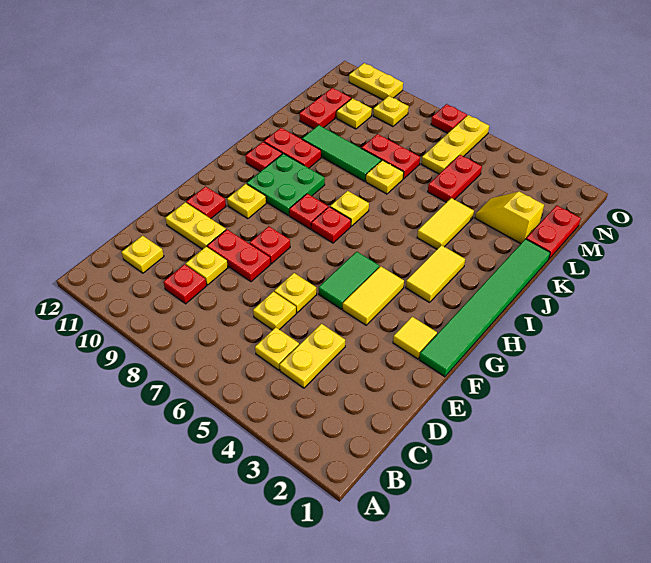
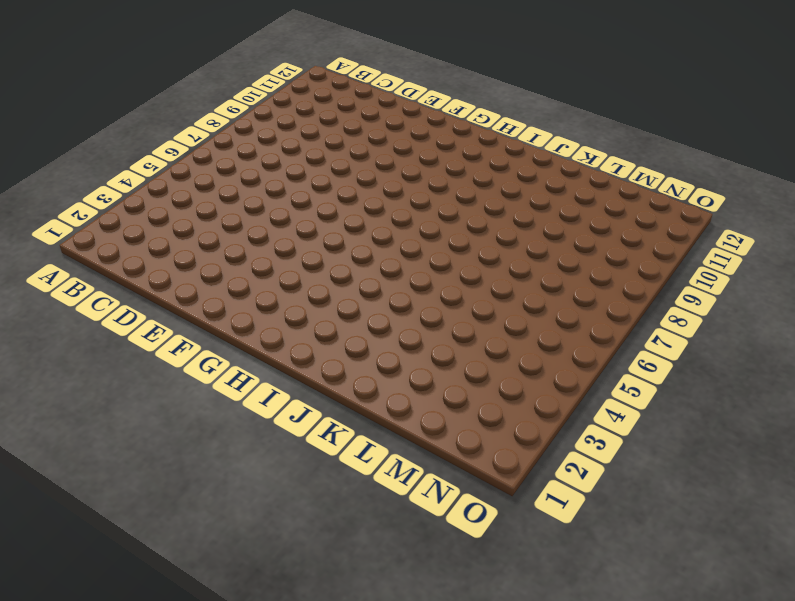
none -> yellow 1x2 plate [279,324,345,388]
none -> yellow 1x1 plate [255,327,299,370]
none -> red 1x1 plate [163,264,206,304]
none -> yellow 1x1 plate [121,236,164,273]

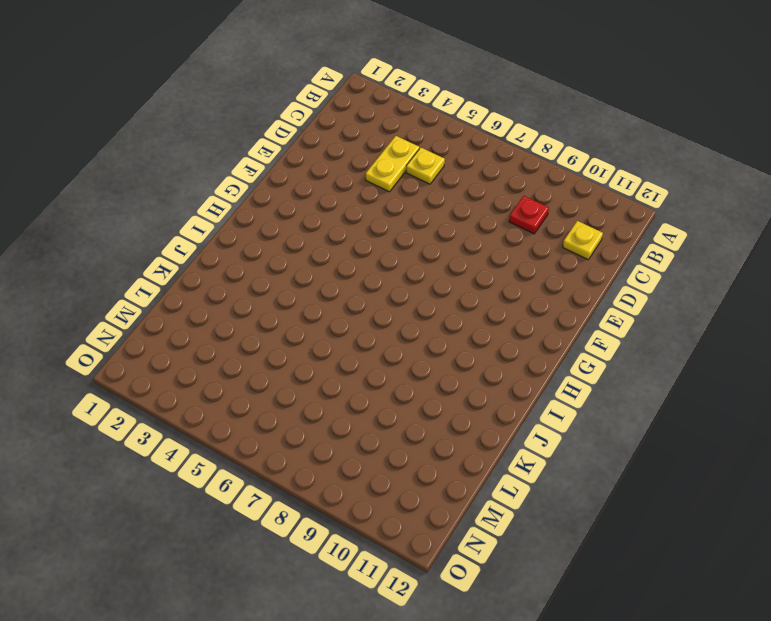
none -> yellow 1x1 plate [253,292,296,330]
none -> yellow 1x1 plate [186,247,228,285]
none -> yellow 1x1 plate [274,273,317,313]
none -> red 1x2 plate [207,230,271,282]

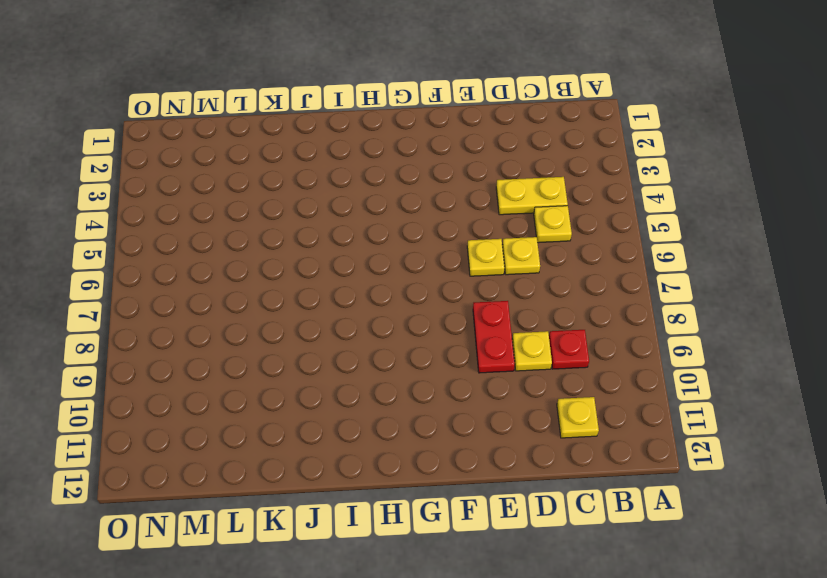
none -> yellow 1x2 plate [165,202,226,249]
none -> green 1x6 tile [419,239,550,377]
none -> yellow 1x1 tile [393,317,437,359]
none -> yellow 1x2 tile [343,266,404,325]

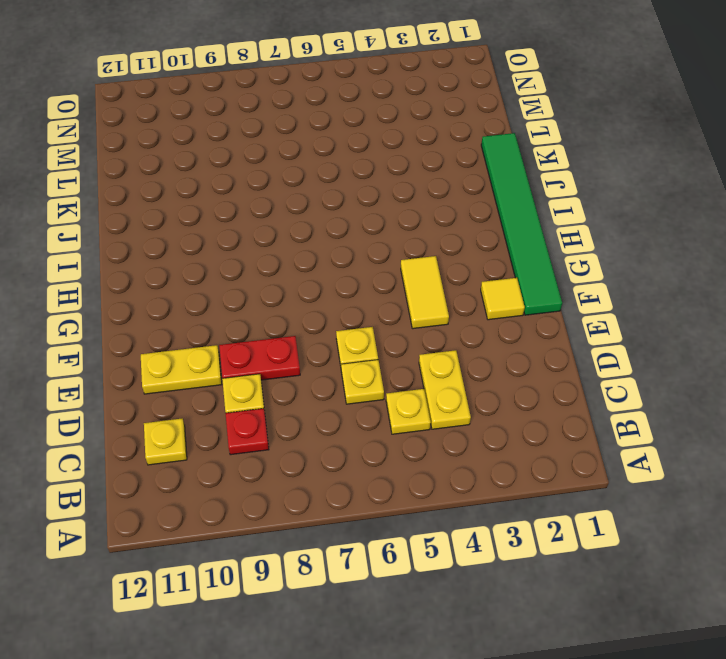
none -> green 1x2 tile [319,252,379,309]
none -> red 1x1 plate [250,226,290,264]
none -> red 1x1 plate [186,187,226,219]
none -> yellow 1x1 plate [227,184,266,219]

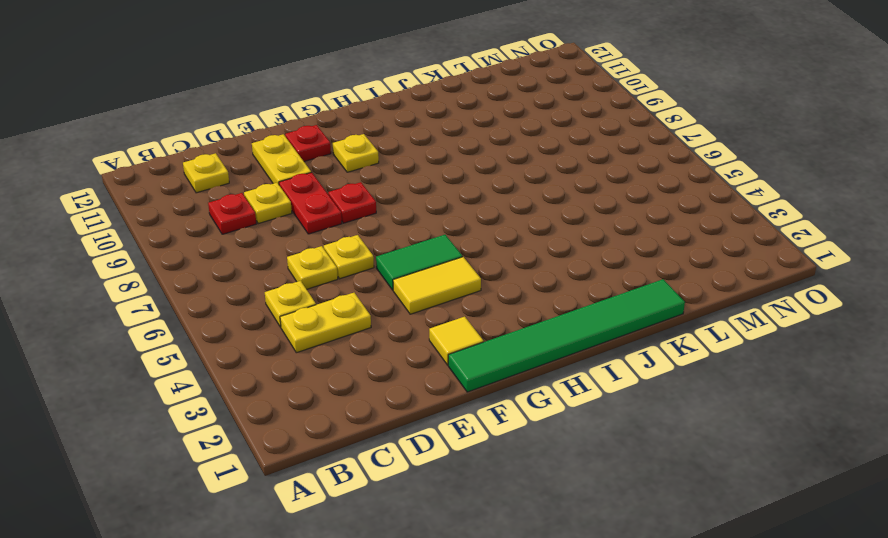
none -> yellow 1x2 tile [406,245,465,302]
none -> red 1x1 plate [311,207,351,243]
none -> red 1x1 plate [289,194,328,229]
none -> green 2x2 plate [247,154,325,216]

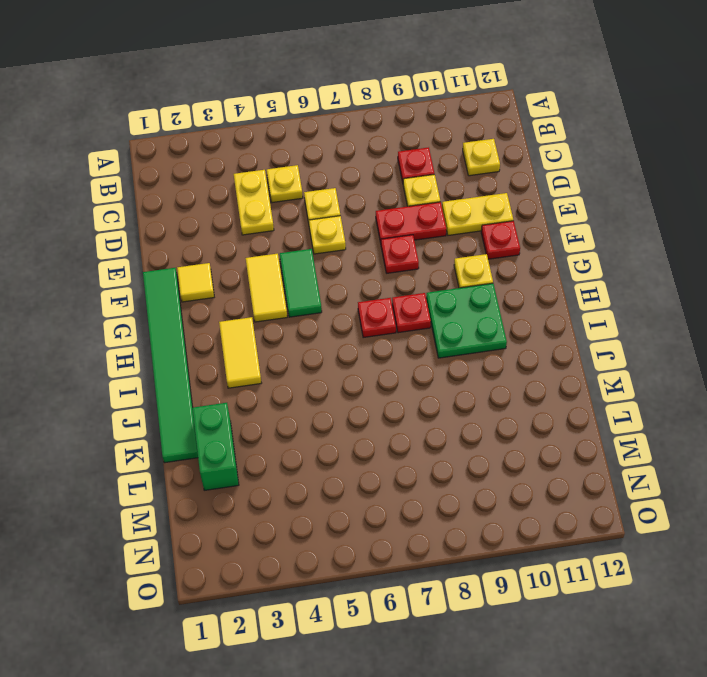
green 1x2 brick [192,403,239,490] -> yellow 1x2 slope [475,192,544,244]
none -> yellow 1x1 plate [330,191,369,226]
none -> red 1x1 plate [245,142,282,172]
none -> yellow 1x2 tile [417,198,474,249]
none -> red 1x2 plate [264,128,321,168]

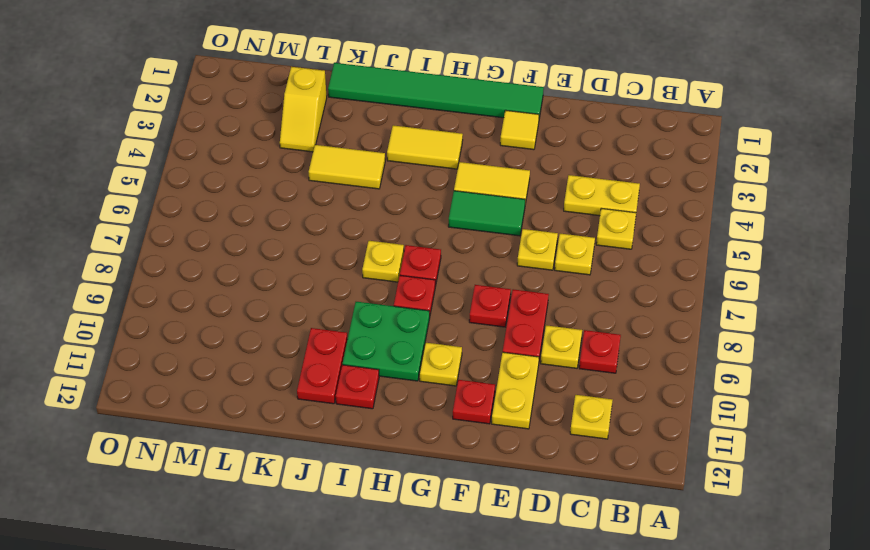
none -> yellow 1x1 plate [366,160,404,194]
none -> green 1x3 tile [302,125,381,181]
none -> red 1x2 plate [526,205,581,259]
none -> red 1x2 plate [428,155,482,202]

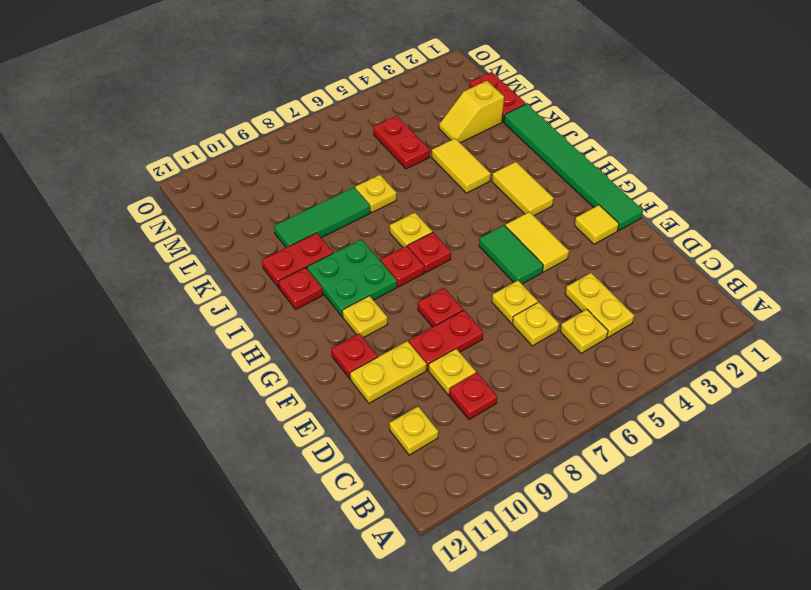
none -> red 1x2 plate [362,134,420,179]
none -> red 1x2 plate [299,88,351,129]
none -> yellow 1x3 plate [421,115,489,174]
none -> yellow 1x1 plate [337,98,372,129]

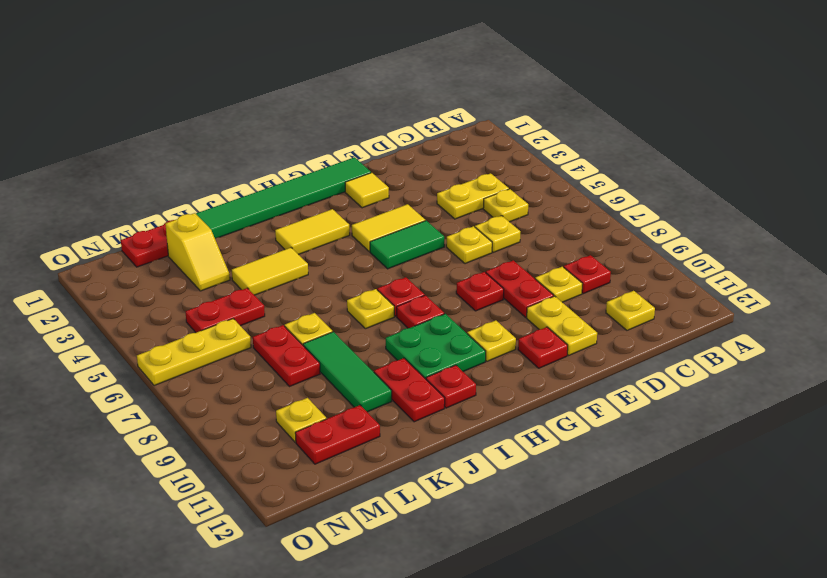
none -> yellow 1x1 plate [373,96,409,126]
none -> red 1x1 plate [431,104,467,133]
none -> yellow 1x2 plate [349,63,403,100]

